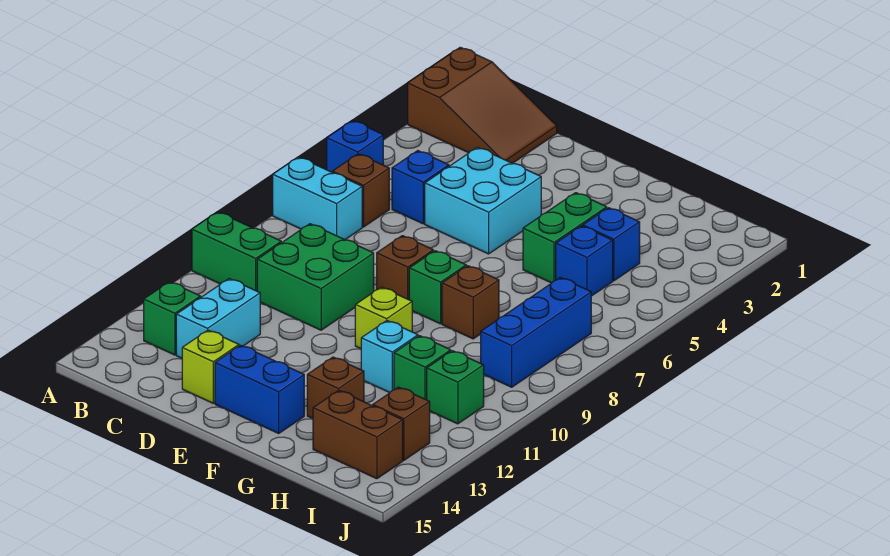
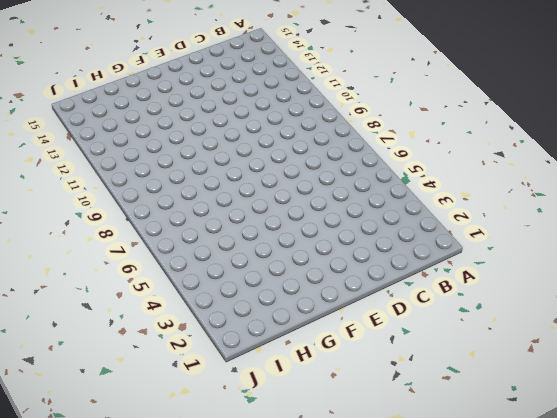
none -> brown 2x3 slope [408,47,557,163]
none -> blue 1x1 brick [327,120,383,172]
none -> cyan 1x2 brick [273,157,362,240]

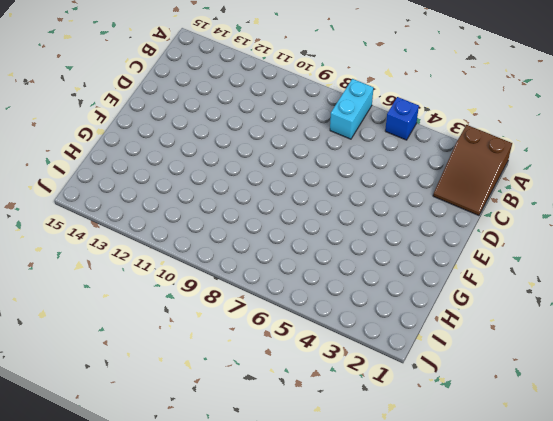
none -> green 1x2 brick [192,212,281,291]
none -> brown 1x1 brick [332,154,389,227]
none -> green 1x1 brick [144,282,201,355]

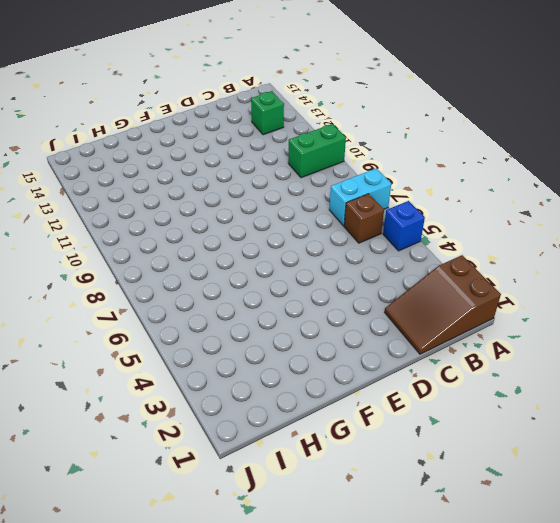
none -> blue 1x1 brick [392,151,449,224]
none -> green 2x2 brick [257,224,374,330]
none -> cyan 1x2 brick [176,279,260,358]

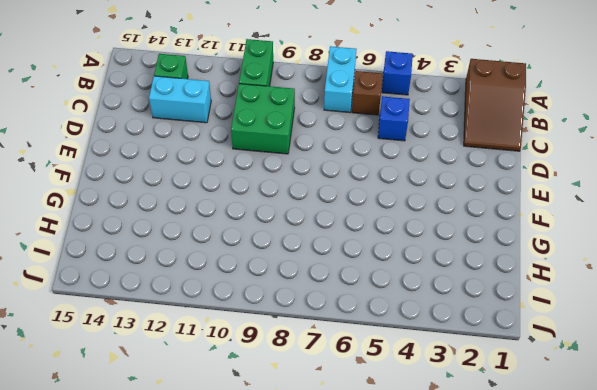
none -> cyan 2x2 brick [425,147,541,254]
none -> lime 1x1 brick [182,330,239,403]
none -> brown 1x1 brick [377,236,433,300]

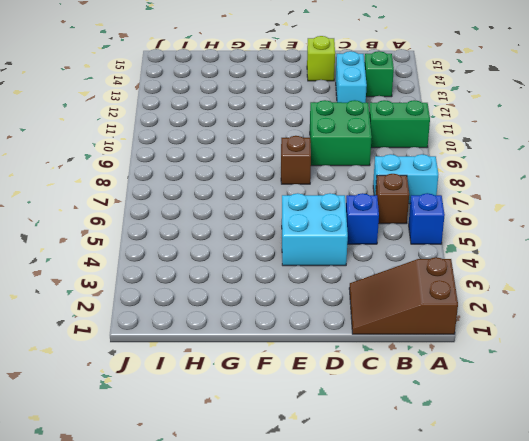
none -> blue 1x2 brick [215,345,304,433]
none -> green 1x1 brick [409,251,466,324]
none -> lime 1x1 brick [355,287,412,349]

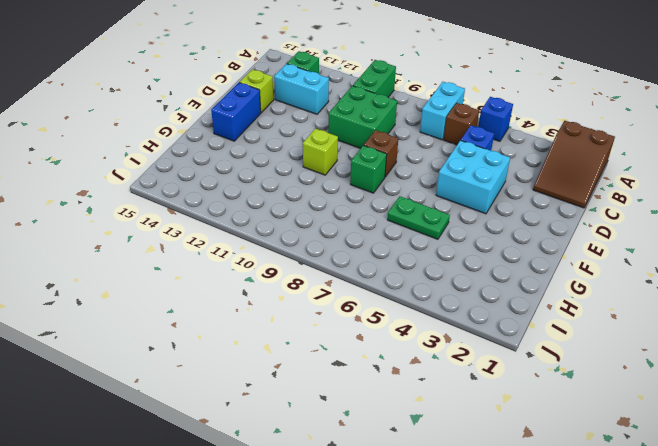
green 1x2 plate [387,196,450,239] -> green 1x2 brick [523,193,607,283]
none -> brown 1x1 brick [442,266,499,339]
none -> cyan 1x1 brick [361,321,418,393]
none -> brown 1x1 brick [307,357,364,419]

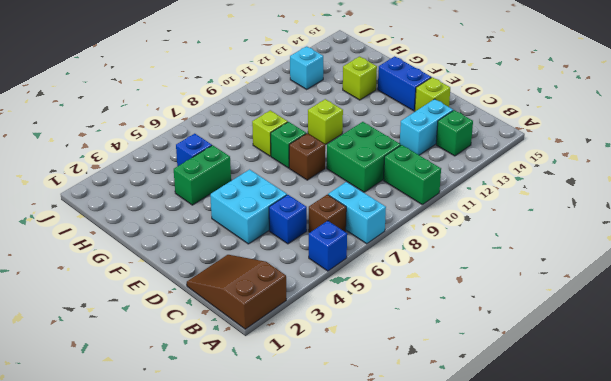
lime 1x1 brick [252,110,288,156] -> brown 1x1 brick [442,266,499,339]
lime 1x1 brick [343,57,377,100] -> brown 1x1 brick [307,357,364,419]
cyan 1x1 brick [290,46,323,89] -> cyan 1x1 brick moved to [361,321,418,393]
none -> blue 1x1 brick [583,208,640,281]
none -> green 1x1 brick [394,336,451,400]
none -> brown 1x2 brick [313,390,403,479]

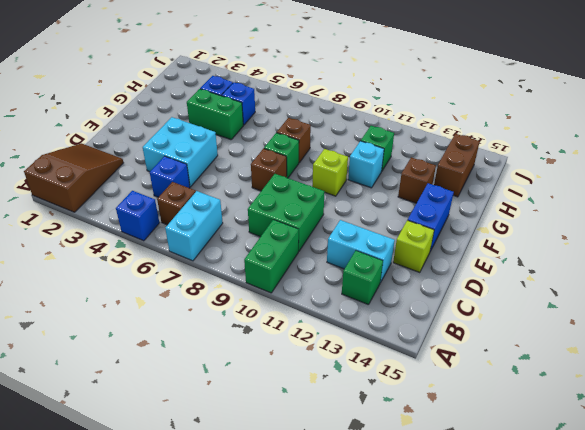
none -> blue 1x3 brick [481,278,591,387]
none -> green 1x1 brick [427,351,484,424]
none -> brown 1x1 brick [373,387,430,460]

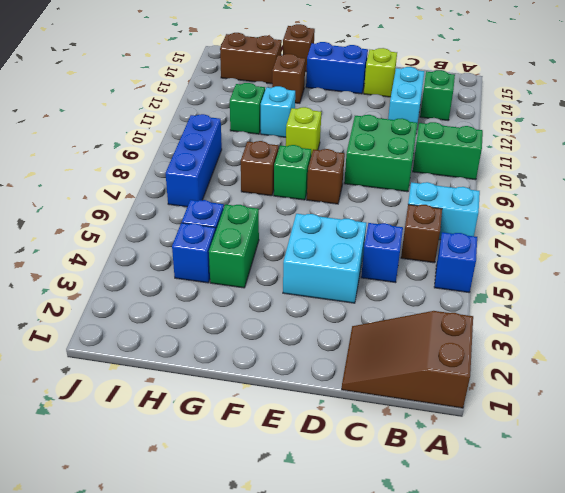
brown 1x1 brick [283,24,315,72] -> brown 1x1 brick moved to [373,387,430,460]
none -> green 1x1 brick [427,351,484,424]

